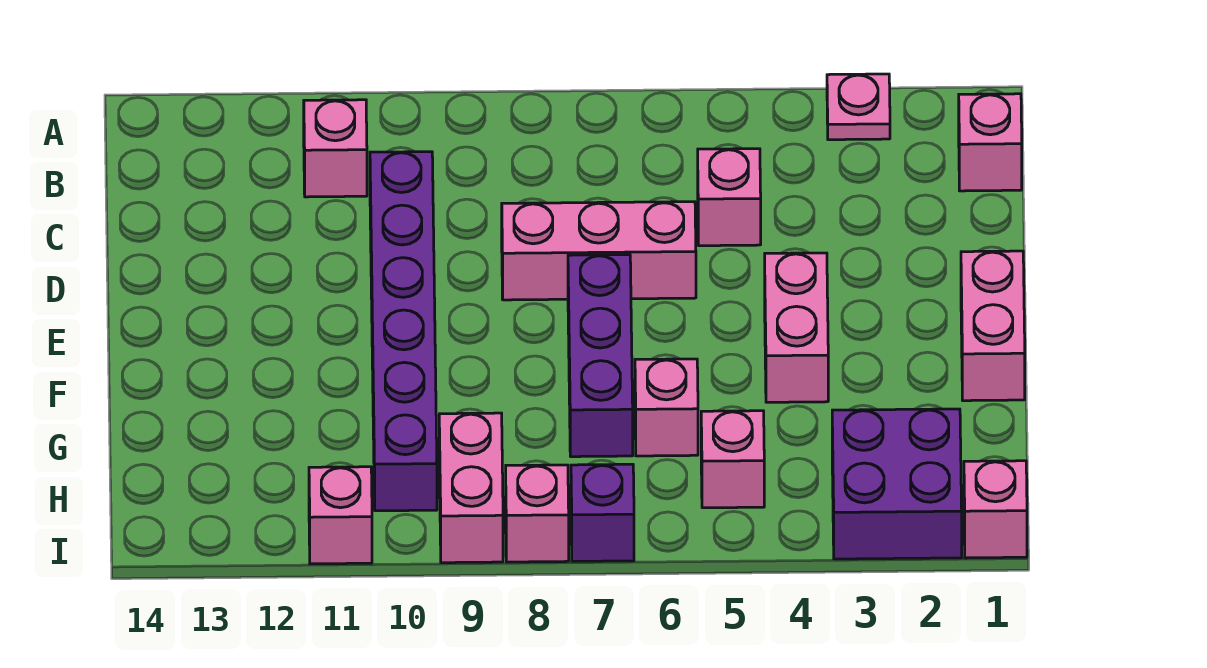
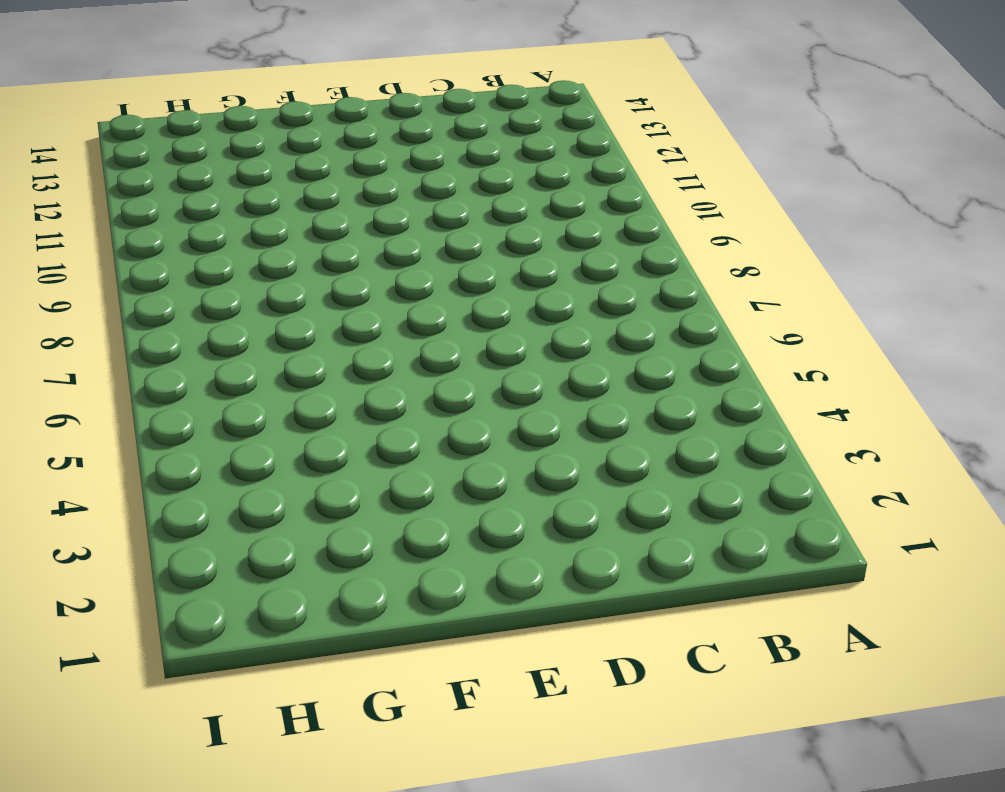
none -> pink 1x1 plate [827,74,890,140]
none -> pink 1x1 brick [959,94,1022,191]
none -> pink 1x1 brick [304,100,367,197]

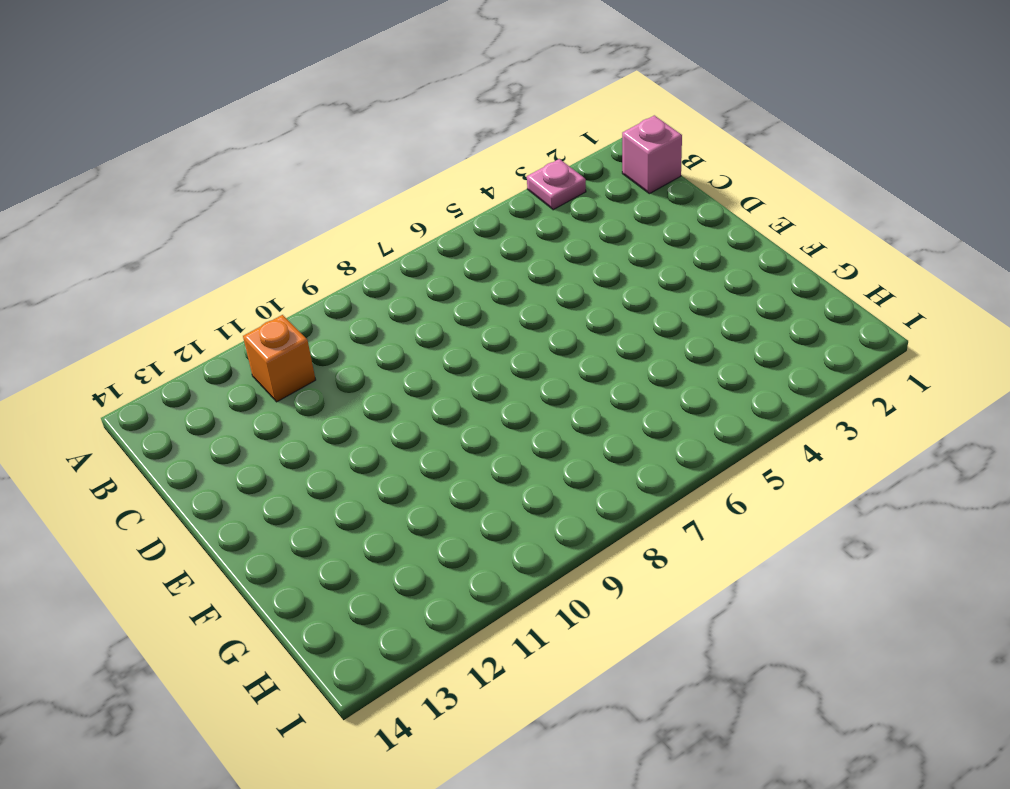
orange 1x1 brick [243,315,316,402] -> pink 1x1 brick [304,100,367,197]
none -> pink 1x1 brick [698,149,761,246]
none -> purple 1x6 brick [370,152,437,511]
none -> pink 1x3 brick [502,202,696,300]

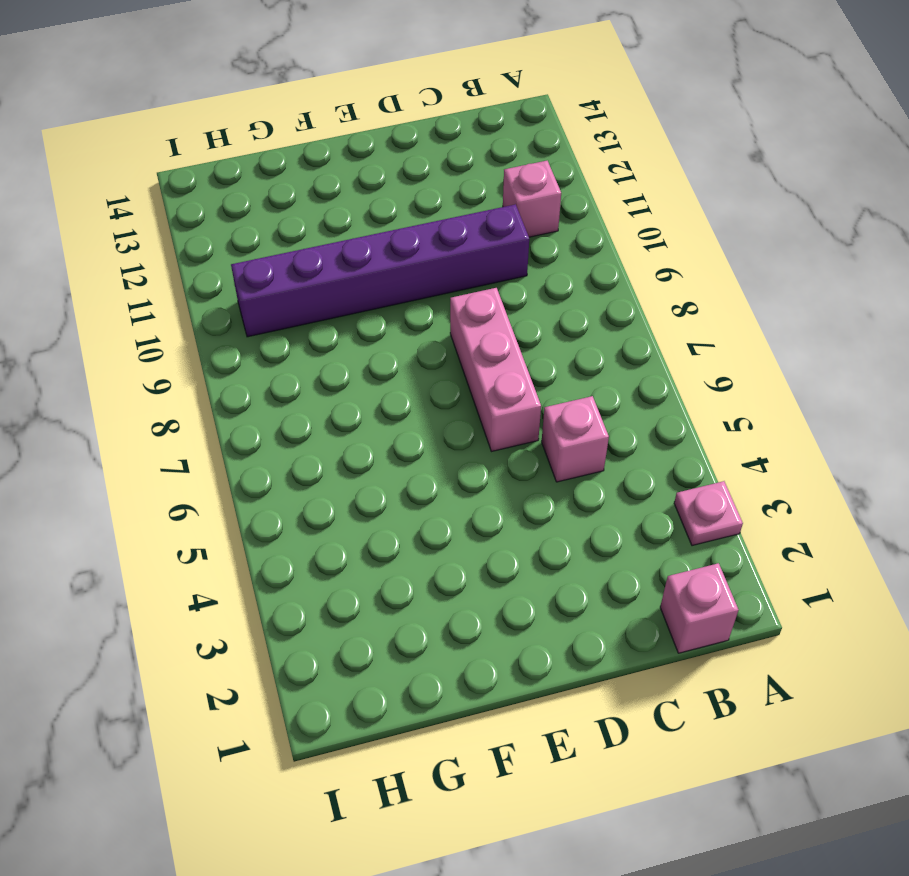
none -> pink 1x2 brick [961,251,1025,401]
none -> pink 1x2 brick [765,253,828,402]
none -> purple 1x3 brick [568,255,633,457]

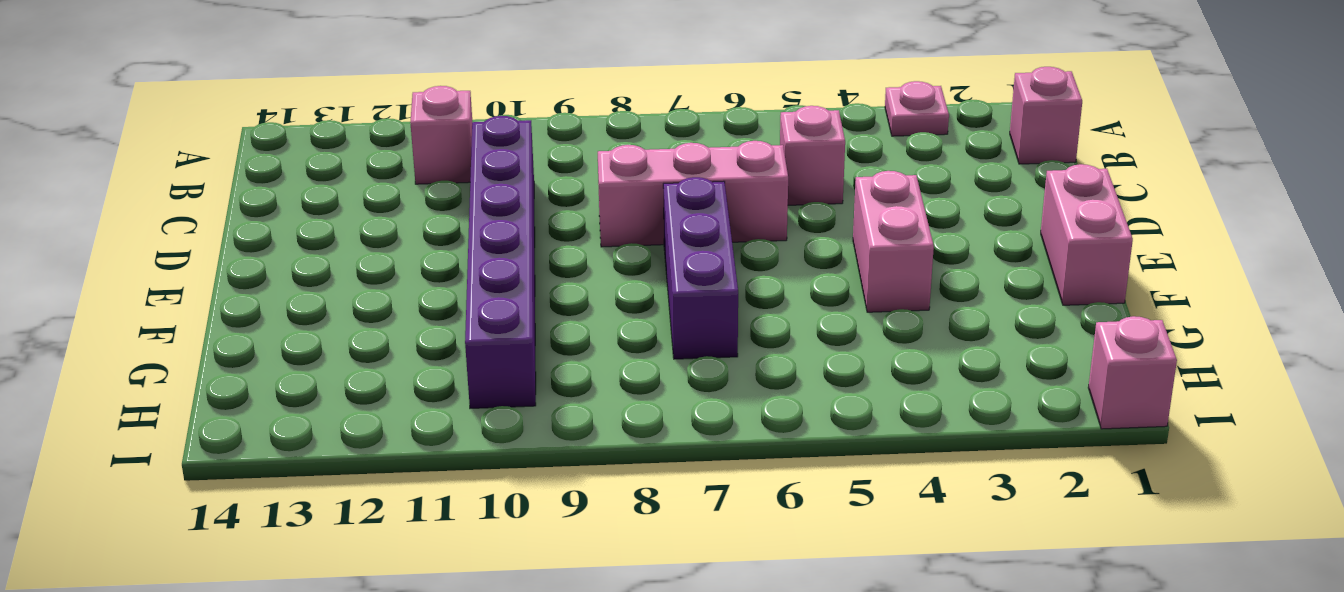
none -> pink 1x1 brick [635,359,698,456]
none -> purple 2x2 brick [832,409,962,559]
none -> pink 1x1 brick [701,411,764,508]

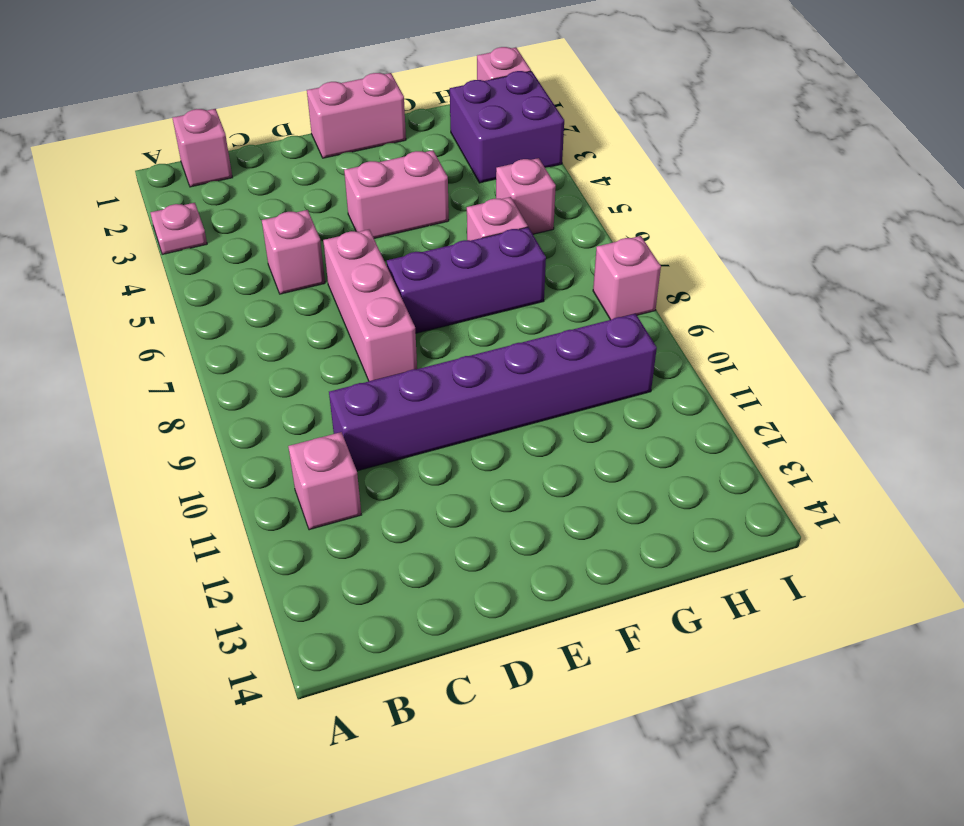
none -> pink 1x2 brick [439,413,503,563]
none -> purple 1x1 brick [571,464,634,561]
none -> pink 1x1 brick [309,467,372,564]

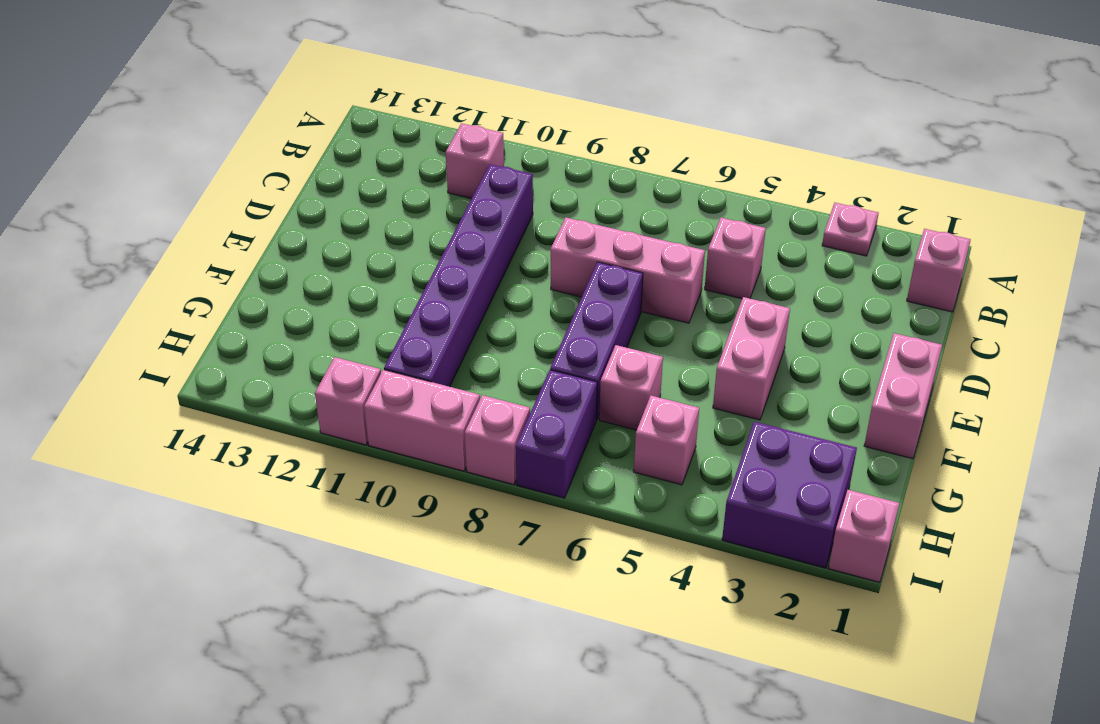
purple 1x2 brick [516,370,597,498] -> purple 1x1 brick [571,464,634,561]
pink 1x2 brick [364,370,480,471] -> pink 1x2 brick turned to [439,413,503,563]

